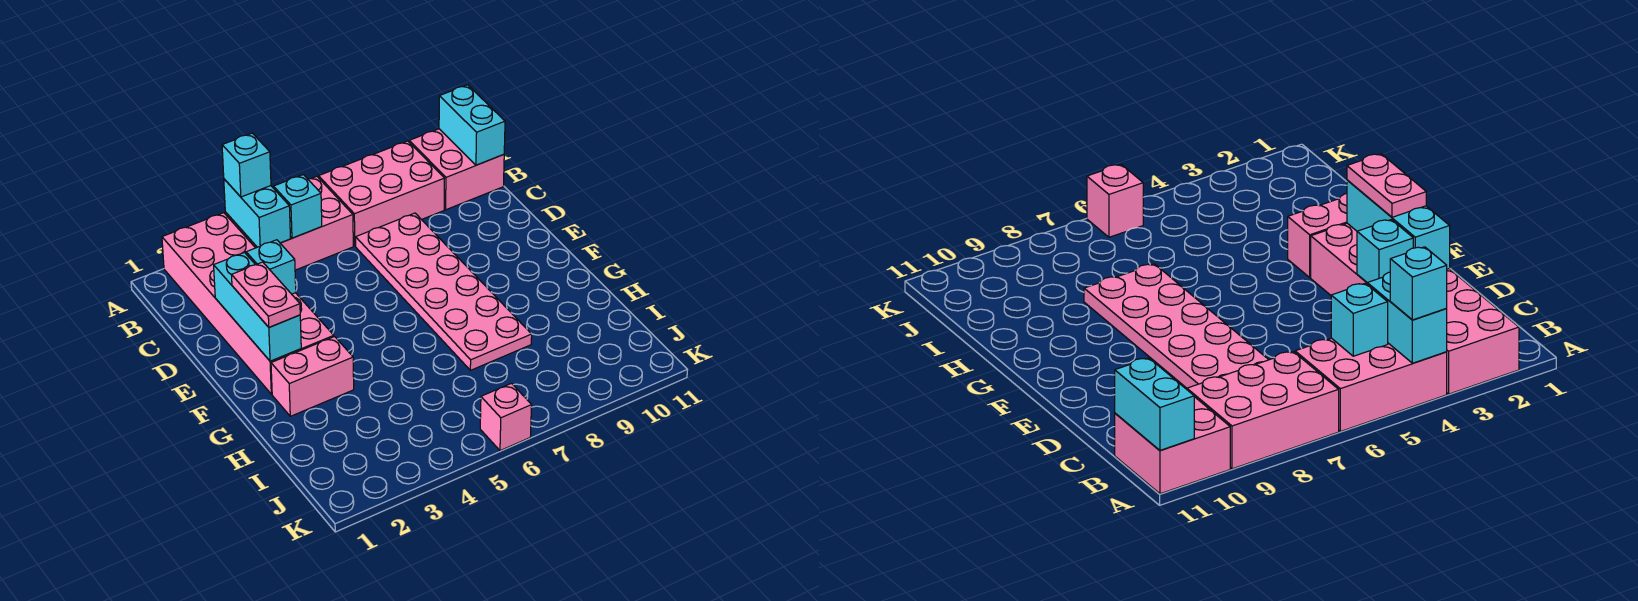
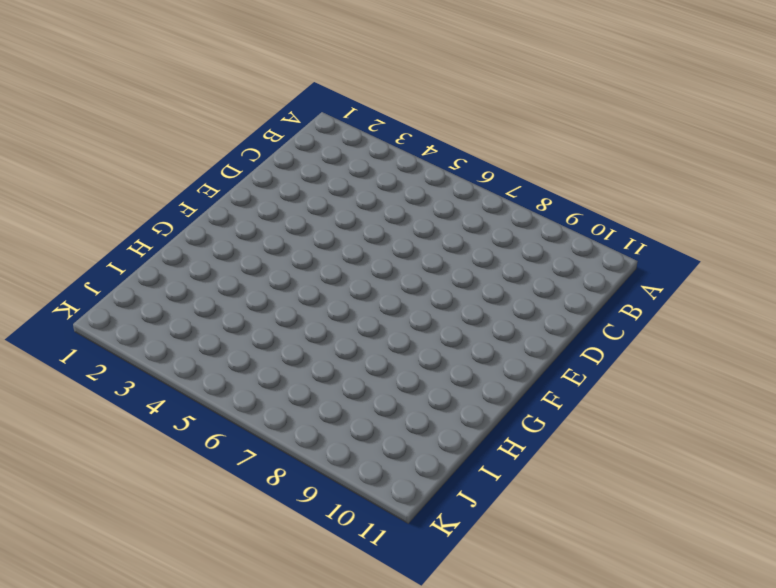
none -> pink 2x6 brick [162,213,334,394]
none -> pink 2x3 brick [225,177,353,270]
none -> pink 2x3 brick [319,141,444,246]

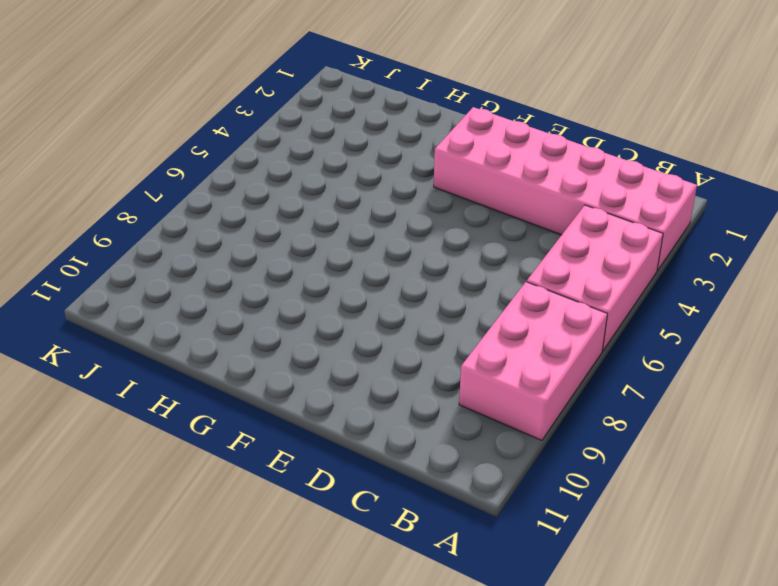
none -> pink 2x2 brick [409,129,504,210]
none -> pink 2x6 plate [356,213,532,370]
none -> pink 1x2 brick [271,337,354,416]

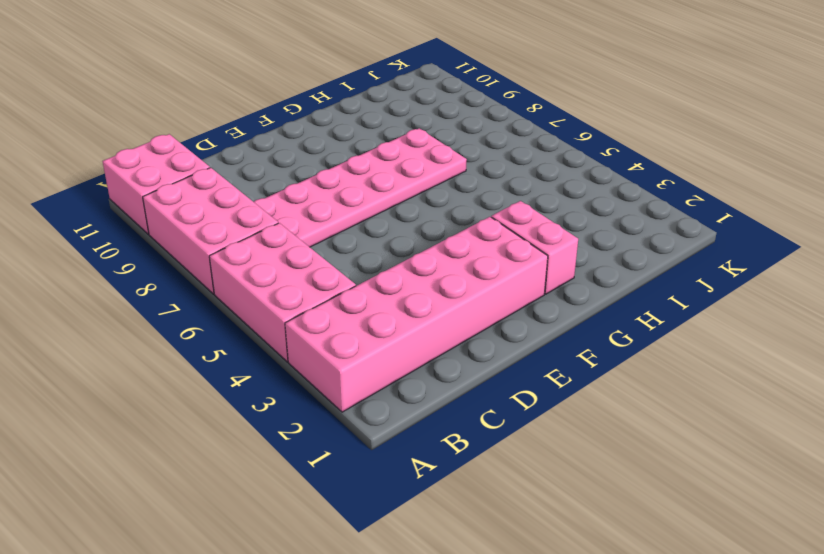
none -> pink 1x1 brick [480,383,532,451]
none -> cyan 1x2 brick [224,179,290,247]
none -> cyan 1x2 brick [439,85,505,165]

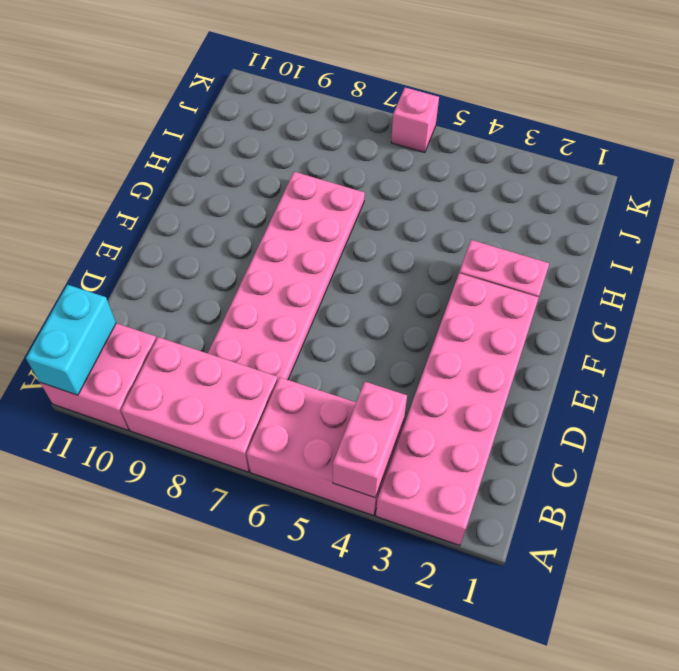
pink 1x2 brick [333,382,407,498] -> cyan 1x2 brick [224,179,290,247]
none -> cyan 1x1 brick [274,175,322,238]
none -> cyan 1x3 brick [214,253,301,361]
none -> cyan 1x1 brick [246,240,296,294]

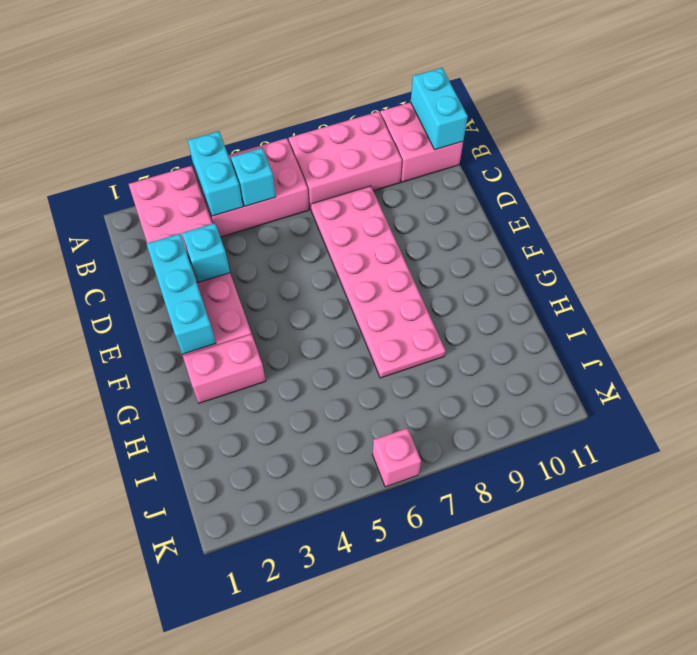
none -> cyan 1x1 brick [222,133,271,197]
none -> pink 1x2 plate [232,262,300,327]

